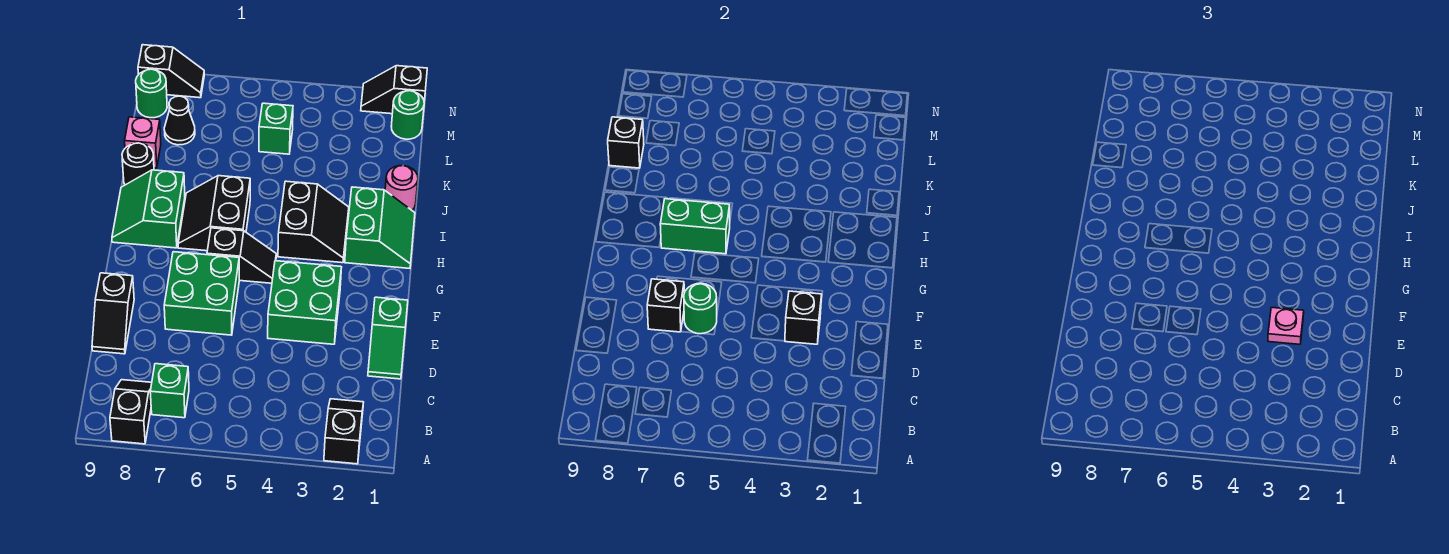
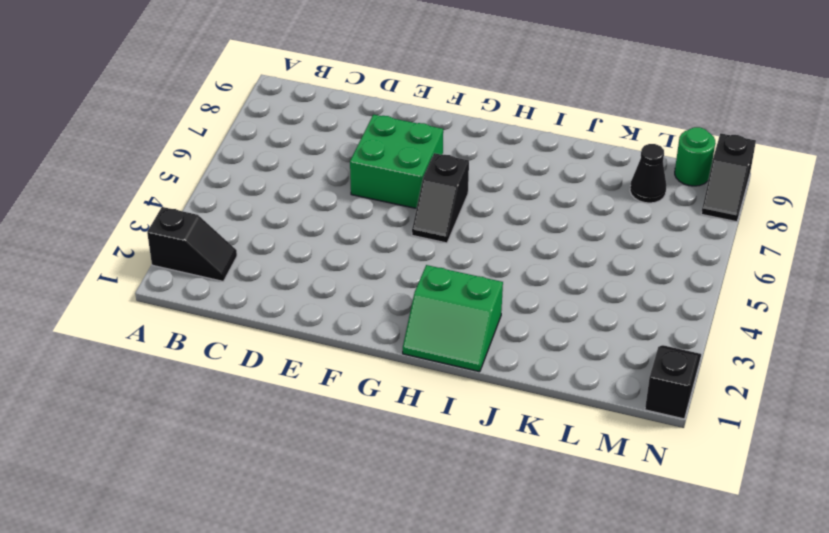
none -> black 1x2 slope [110,380,152,444]
none -> green 1x1 brick [150,364,189,418]
none -> green 1x2 slope [368,297,408,379]

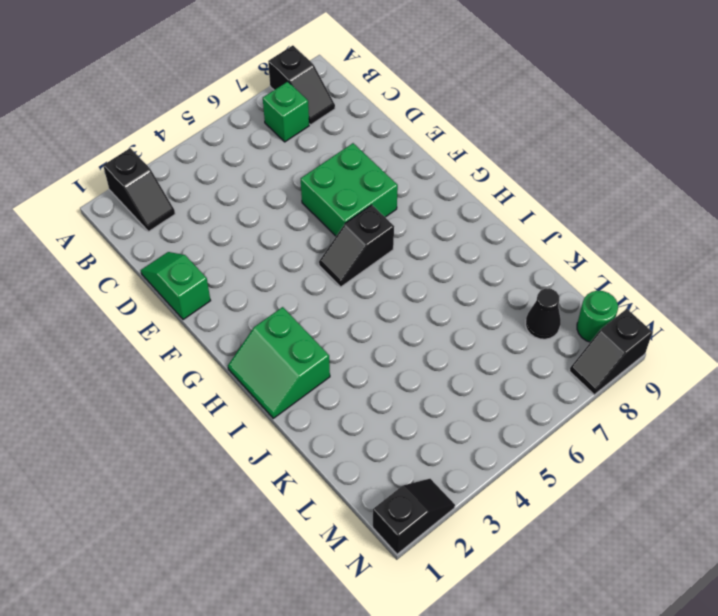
none -> black 1x2 slope [92,273,134,354]
none -> green 2x2 brick [268,261,342,344]
none -> black 2x2 slope [278,181,349,263]

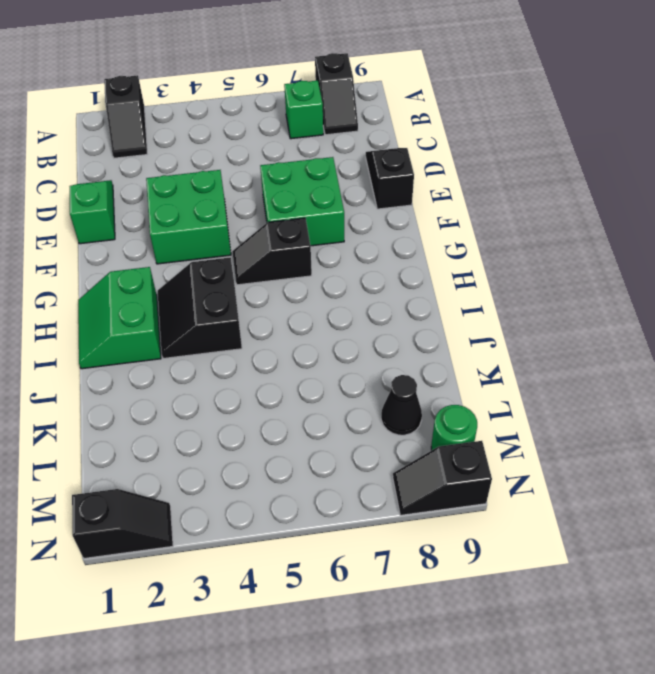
none -> black 2x2 slope [178,176,250,251]
none -> green 2x2 slope [112,170,185,248]
none -> pink 1x1 round brick [385,166,418,210]

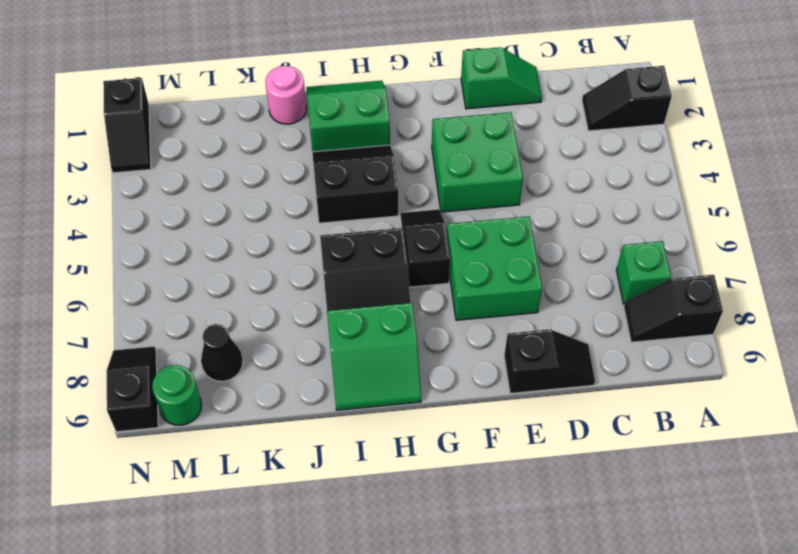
none -> black 1x1 round brick [122,143,154,185]
none -> pink 1x1 brick [125,117,161,168]
none -> green 1x1 brick [259,103,293,154]

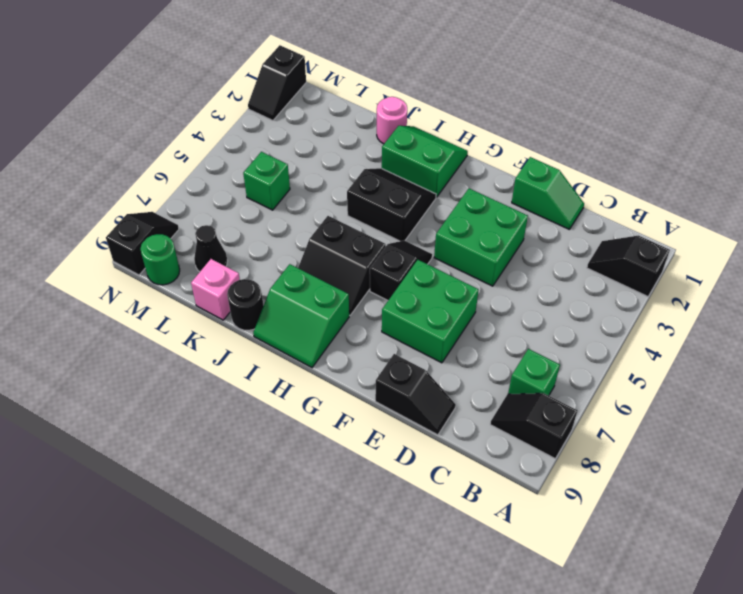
none -> green 1x1 round brick [391,91,424,139]
none -> black 1x1 brick [785,291,822,344]
none -> green 1x1 round brick [684,283,717,334]

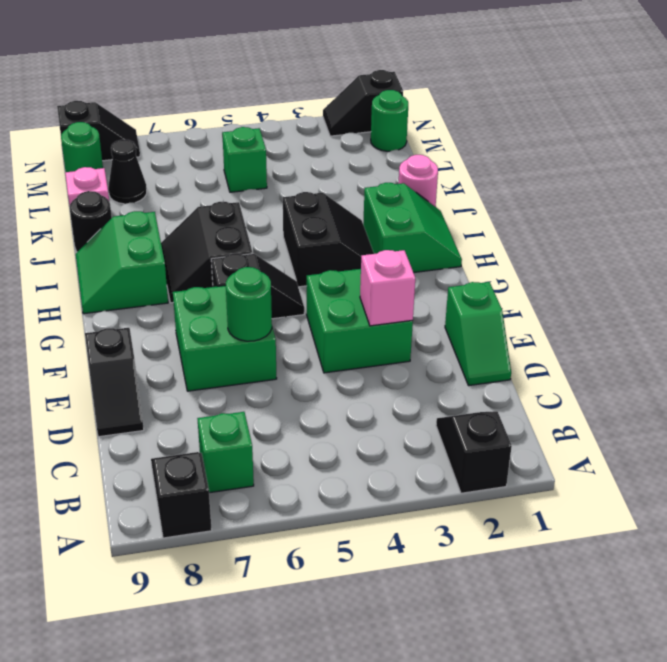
pink 1x1 brick [360,250,415,326] -> black 1x1 brick [785,291,822,344]
none -> black 1x1 brick [647,279,684,332]
none -> green 1x2 brick [660,199,730,254]
none -> black 1x1 brick [608,117,644,168]

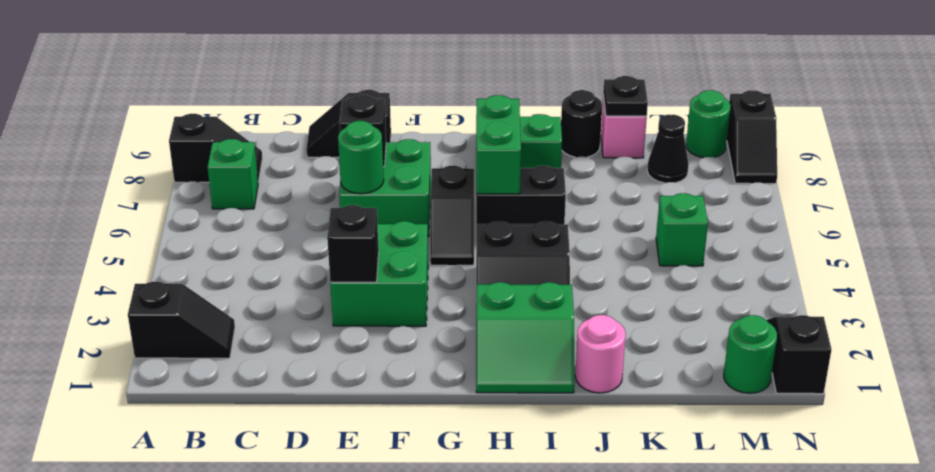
black 1x1 plate [603,76,648,116] -> black 1x1 brick [608,117,644,168]
none -> green 1x2 slope [368,297,408,379]
none -> pink 1x1 plate [1268,307,1304,344]

